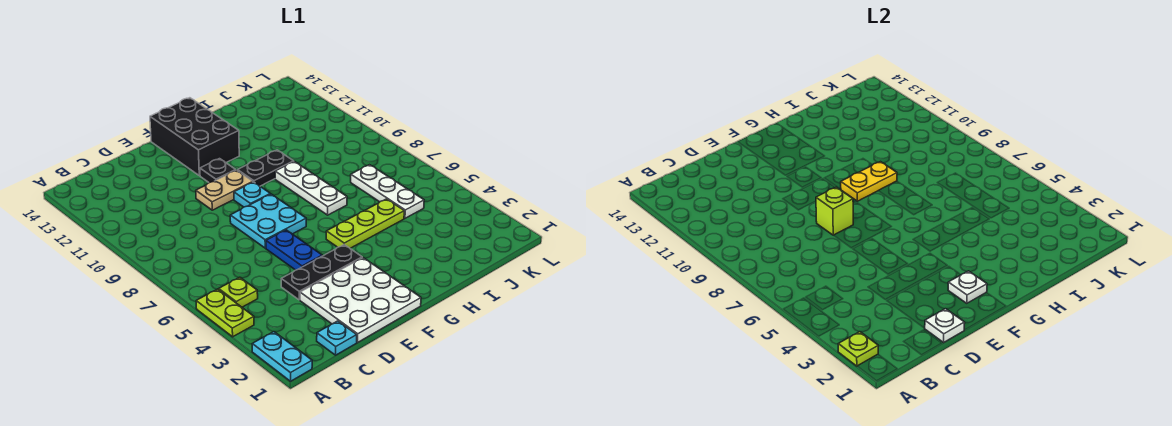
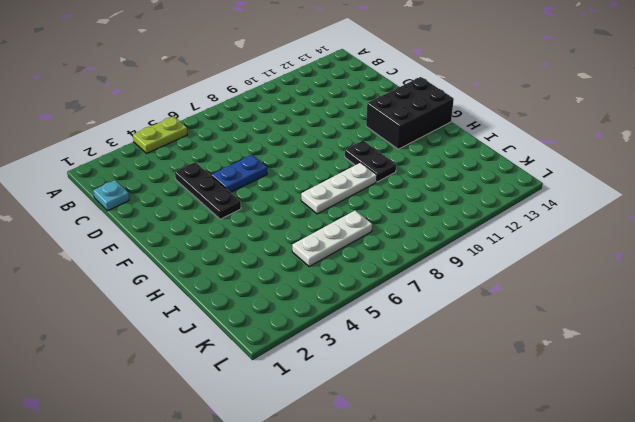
none -> cyan 1x2 plate [252,332,312,381]
none -> lime 1x1 plate [219,277,258,307]
none -> white 3x3 plate [300,258,421,342]

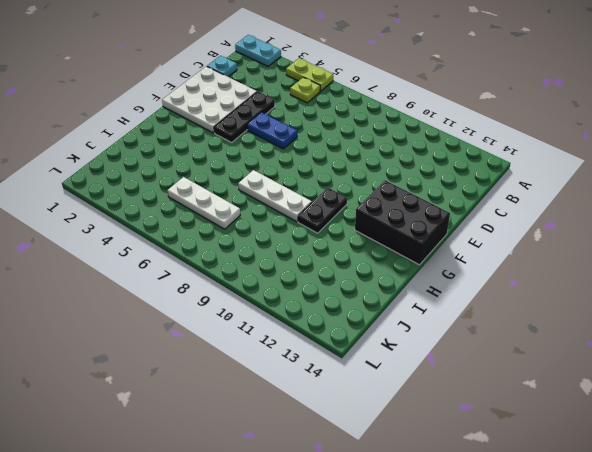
none -> cyan 2x2 plate [230,194,306,248]
none -> tan 1x2 plate [196,170,253,210]
none -> cyan 1x1 plate [234,182,270,207]

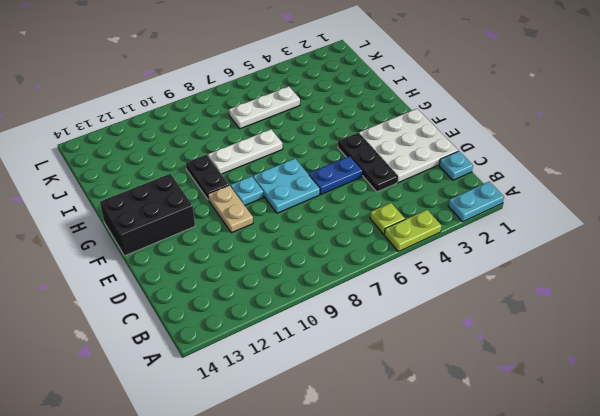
none -> black 1x1 plate [200,159,236,183]
none -> lime 1x3 plate [326,199,404,248]
none -> lime 1x1 plate [838,332,878,366]

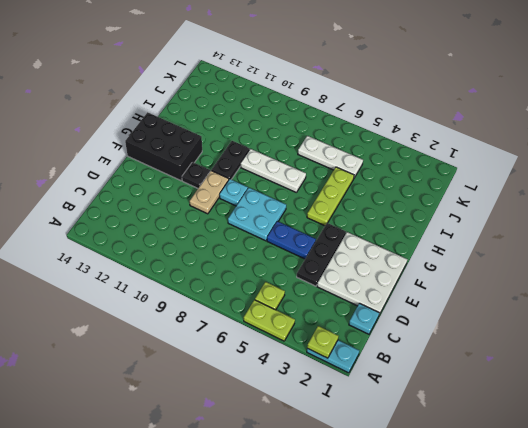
none -> white 1x1 plate [925,309,965,342]
none -> lime 1x1 brick [816,187,853,235]
none -> white 1x1 plate [948,271,987,303]

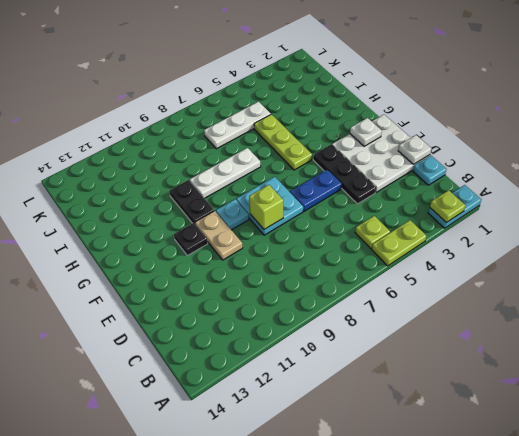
none -> black 2x3 brick [150,98,239,176]
none -> yellow 1x2 plate [841,162,897,201]

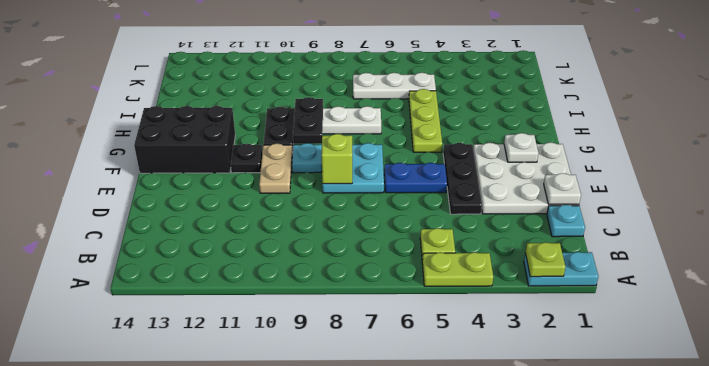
black 1x2 plate [293,97,323,144] -> yellow 1x2 plate [841,162,897,201]

